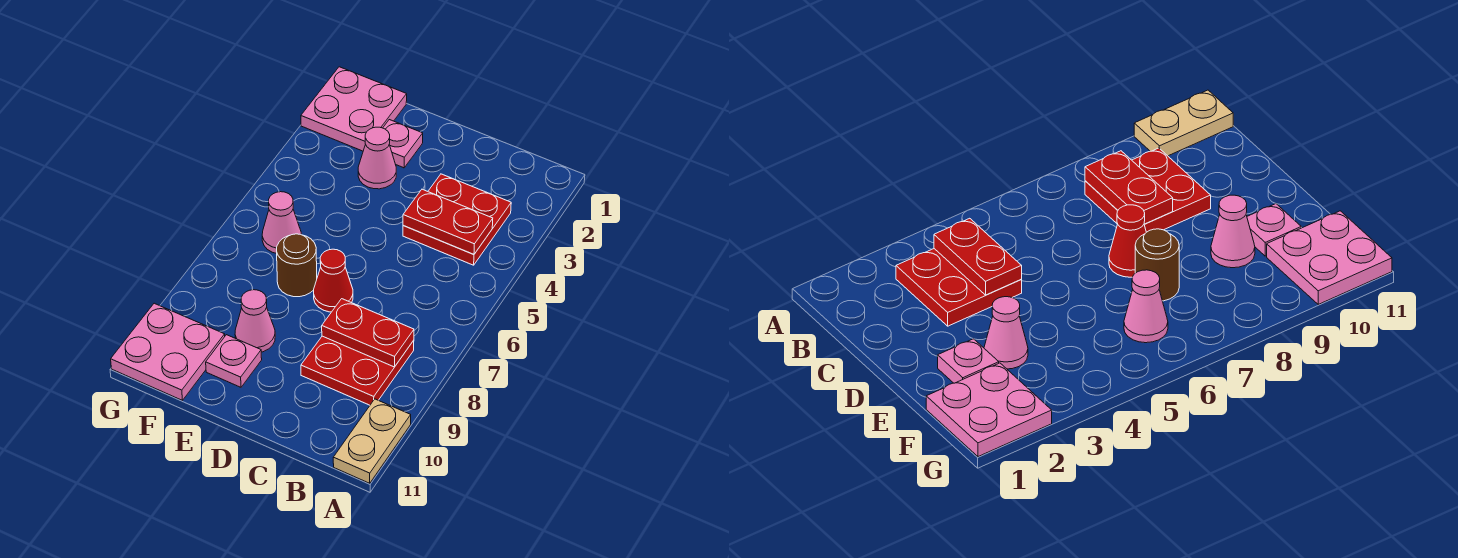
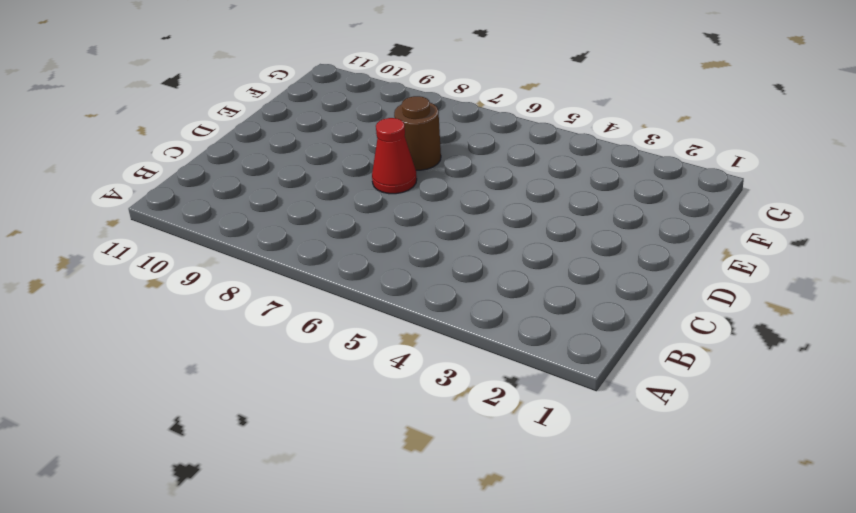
none -> tan 1x2 plate [333,399,411,483]
none -> red 2x2 plate [403,174,511,265]
none -> red 2x2 plate [301,336,414,405]

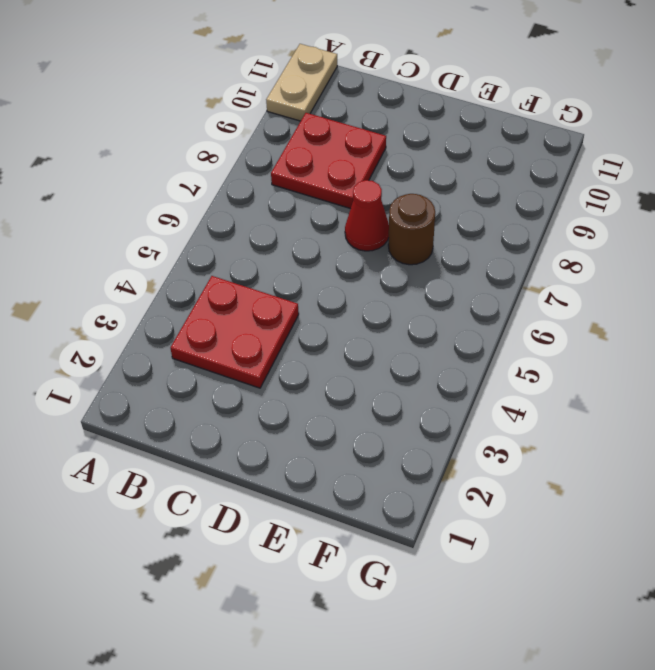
none -> pink 1x1 plate [383,120,423,168]
none -> pink 1x1 cone [358,127,396,189]
none -> pink 1x1 cone [235,290,275,352]

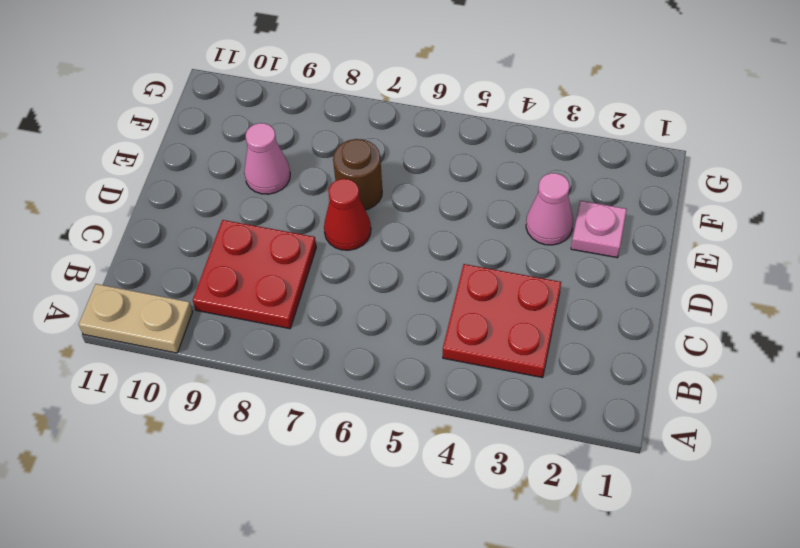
none -> pink 1x1 plate [206,335,262,387]
none -> pink 2x2 plate [301,67,407,151]
none -> pink 1x1 cone [262,192,301,254]

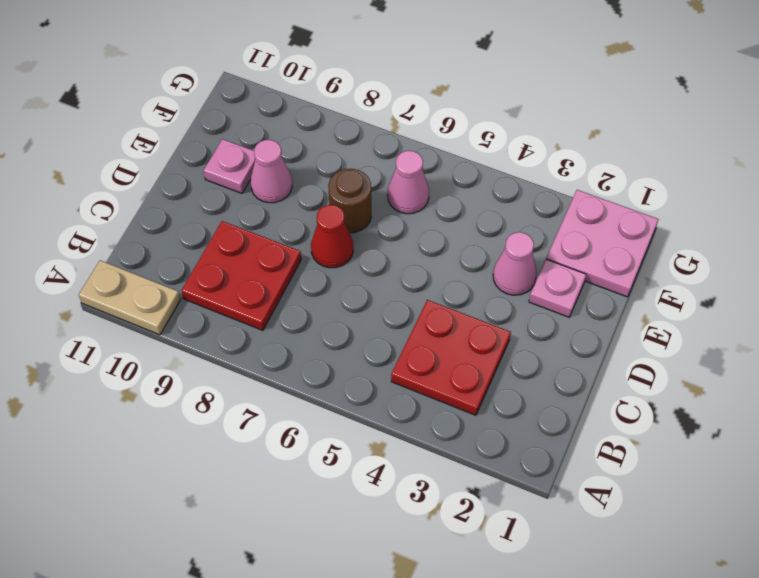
none -> pink 2x2 plate [111,303,225,400]
none -> red 1x2 plate [403,189,493,254]
none -> red 1x2 plate [322,299,414,367]

